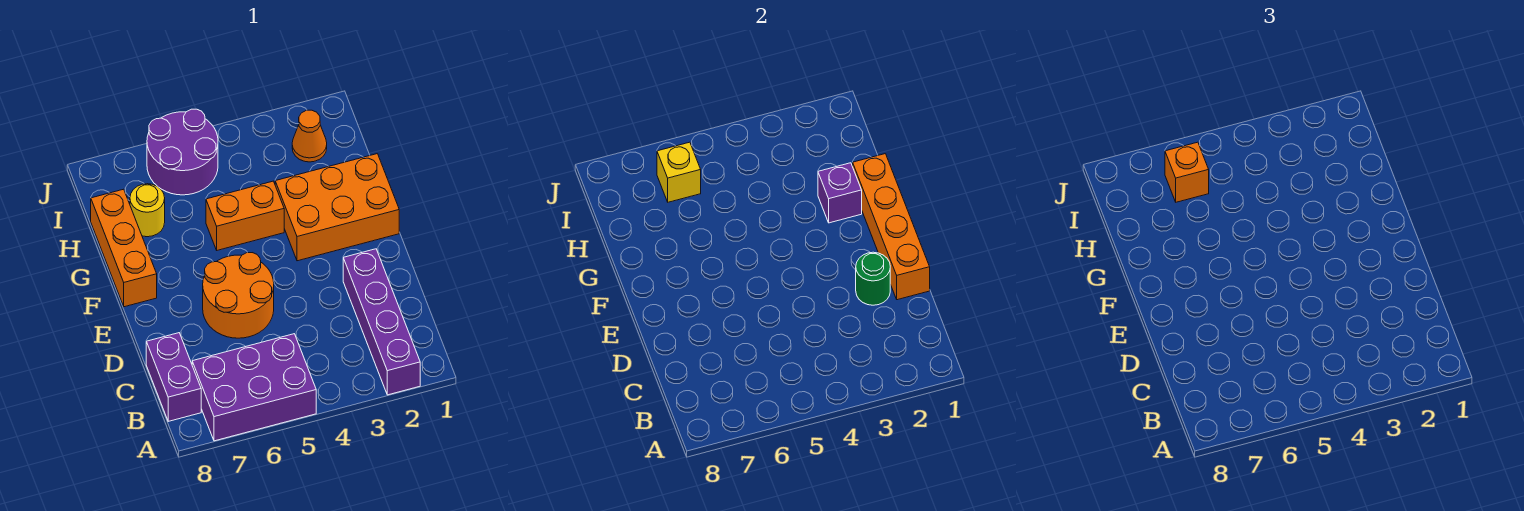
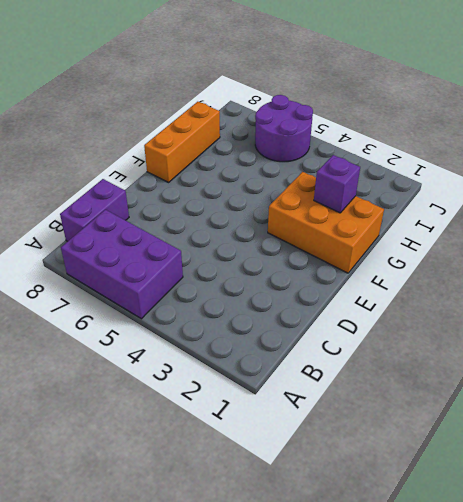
none -> purple 1x4 brick [343,249,420,395]
none -> orange 2x2 round brick [203,253,274,338]
none -> orange 1x2 brick [206,181,284,250]

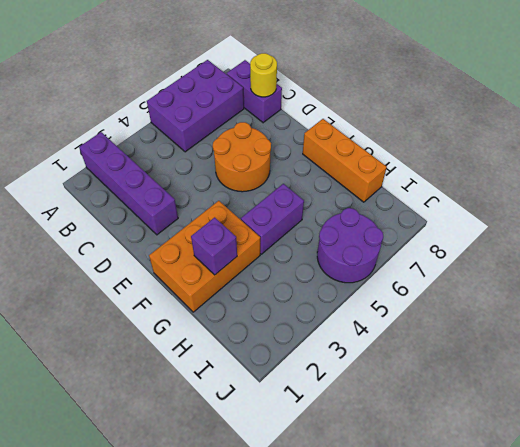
yellow 1x1 round brick [250,53,277,97] -> yellow 1x1 round brick moved to [130,184,165,237]
purple 1x2 brick [241,184,304,254] -> orange 1x2 brick [206,181,284,250]
none -> orange 1x1 cone [292,110,327,162]
none -> orange 1x4 brick [853,154,930,300]
none -> green 1x1 round brick [856,252,890,305]

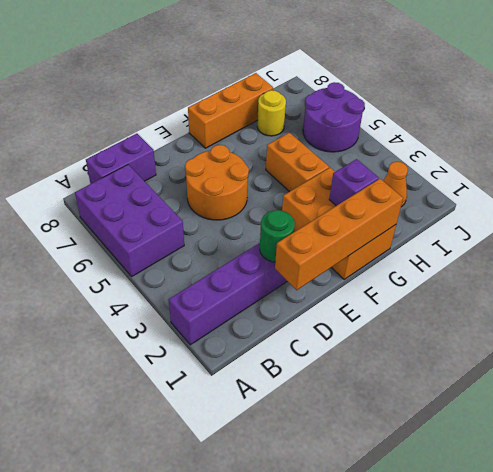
none -> yellow 1x1 brick [657,142,701,202]
none -> orange 1x1 brick [1165,142,1209,202]

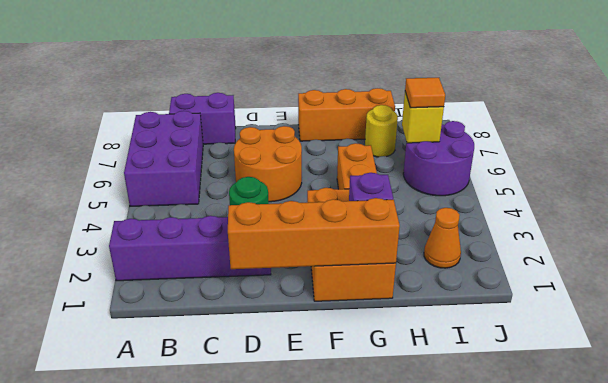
orange 1x1 tile [405,78,445,108] -> orange 1x1 brick [1165,142,1209,202]

